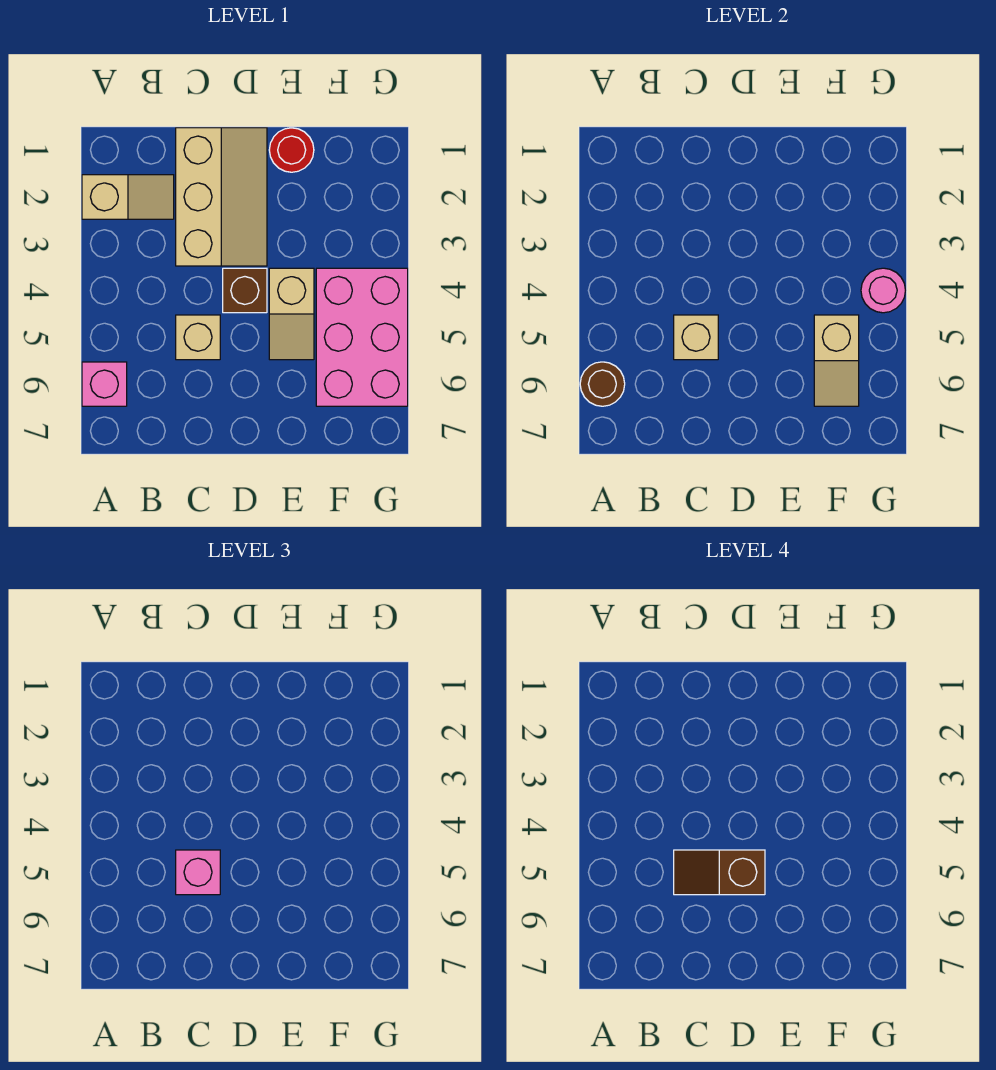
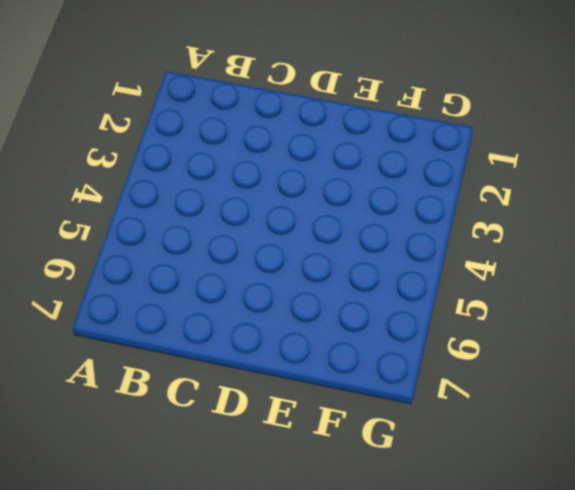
none -> tan 1x2 slope [82,175,174,219]
none -> pink 1x1 brick [82,362,127,406]
none -> tan 2x3 slope [176,128,267,266]

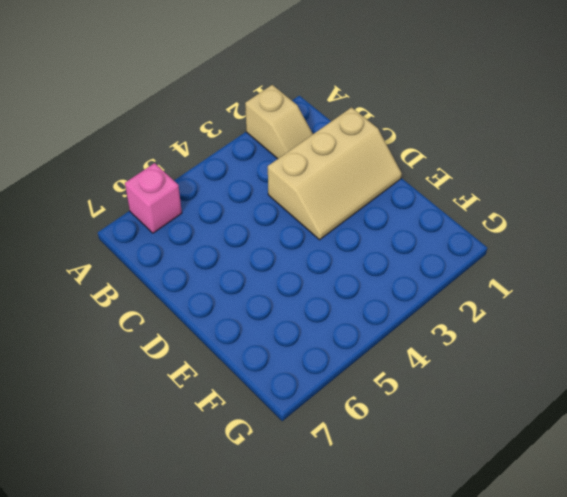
none -> tan 1x1 brick [176,315,220,360]
none -> brown 1x1 brick [223,268,267,313]
none -> red 1x1 round brick [269,128,314,172]

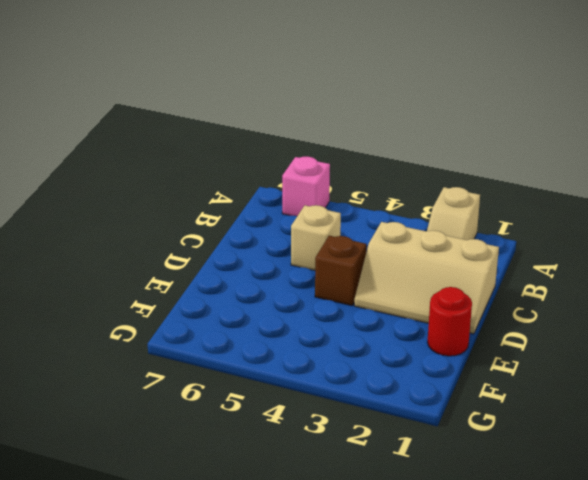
none -> tan 1x2 slope [269,268,314,360]
none -> pink 2x3 brick [316,268,408,406]
none -> brown 1x1 round brick [580,362,625,406]

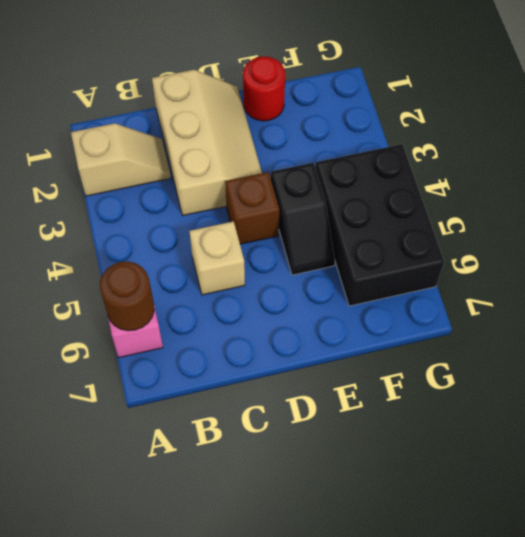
black 1x2 slope [271,163,335,275] -> tan 1x2 slope [269,268,314,360]
black 2x3 brick [315,144,444,306] -> pink 2x3 brick [316,268,408,406]
none -> tan 1x1 brick [674,315,718,360]
none -> tan 1x2 slope [814,315,859,406]
none -> pink 1x1 round brick [861,268,905,313]

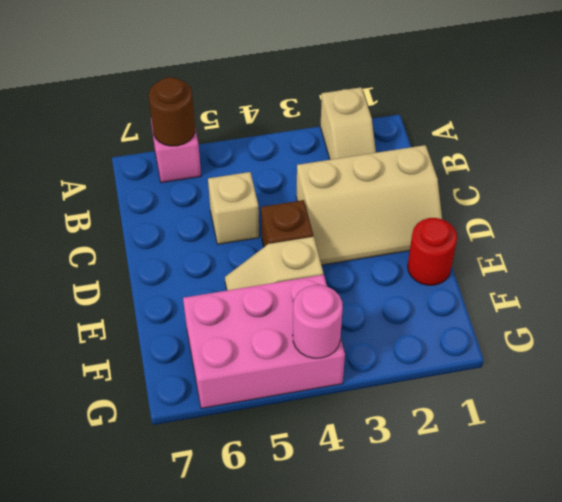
none -> tan 1x1 brick [674,315,718,360]
none -> tan 1x2 slope [814,315,859,406]
none -> pink 1x1 brick [176,850,220,895]

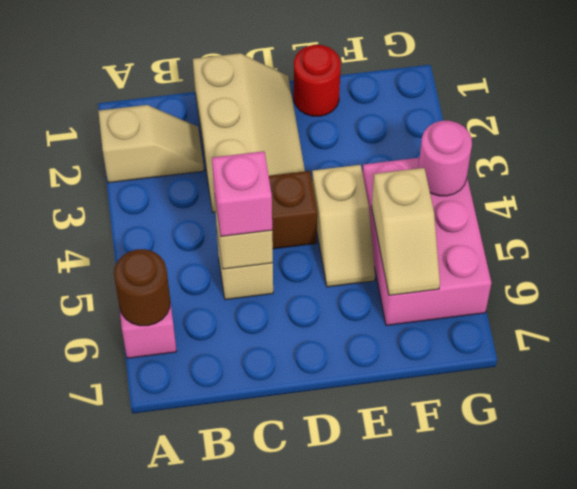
none -> brown 1x2 slope [674,850,765,895]

